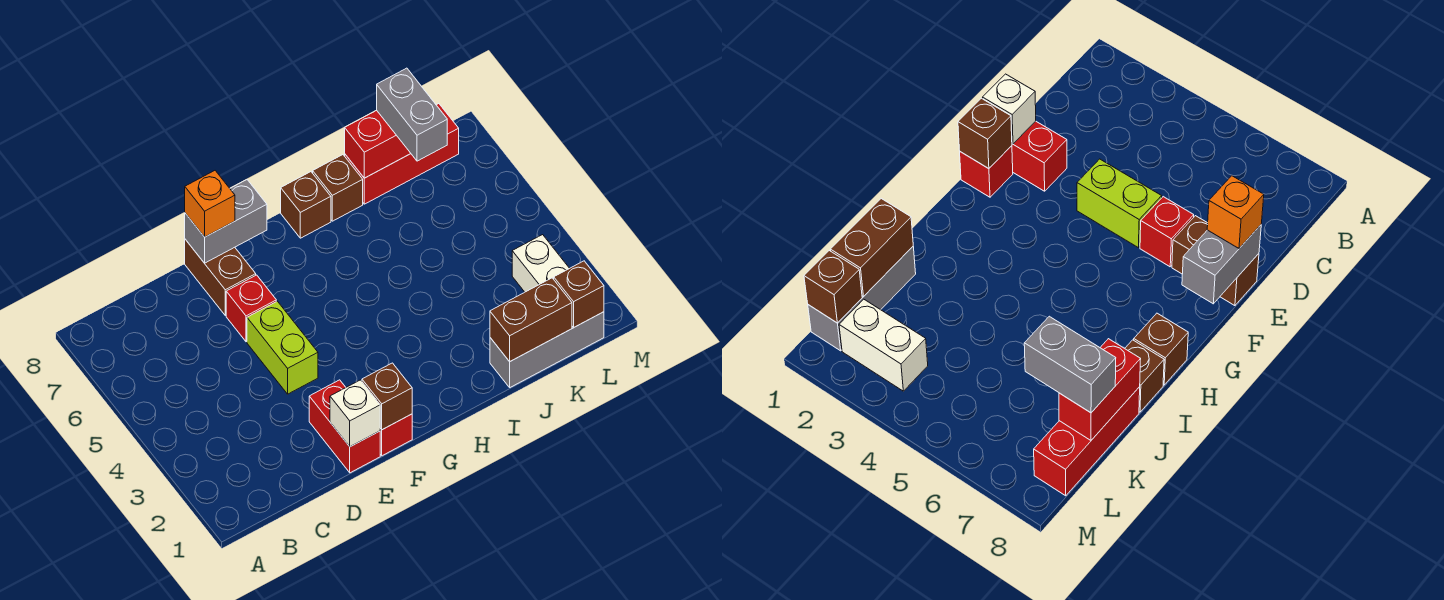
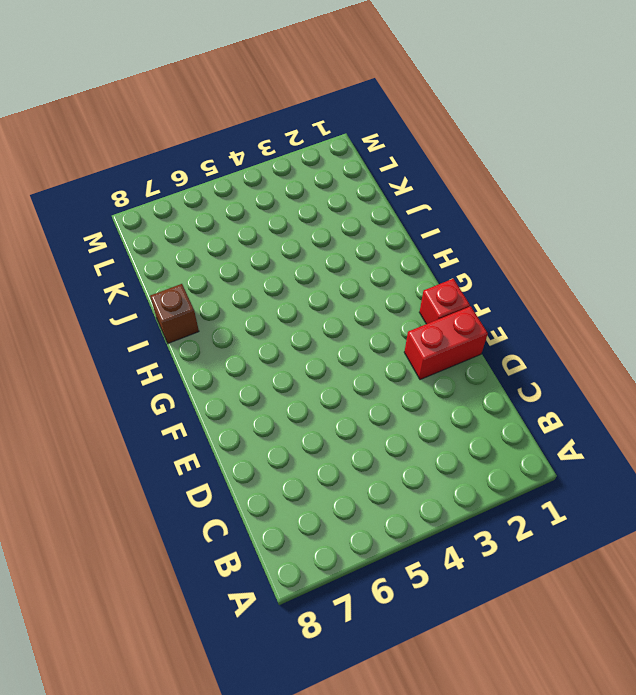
none -> lime 1x2 brick [247,301,318,394]
none -> red 1x1 brick [226,275,276,342]
none -> brown 1x2 brick [185,239,256,315]

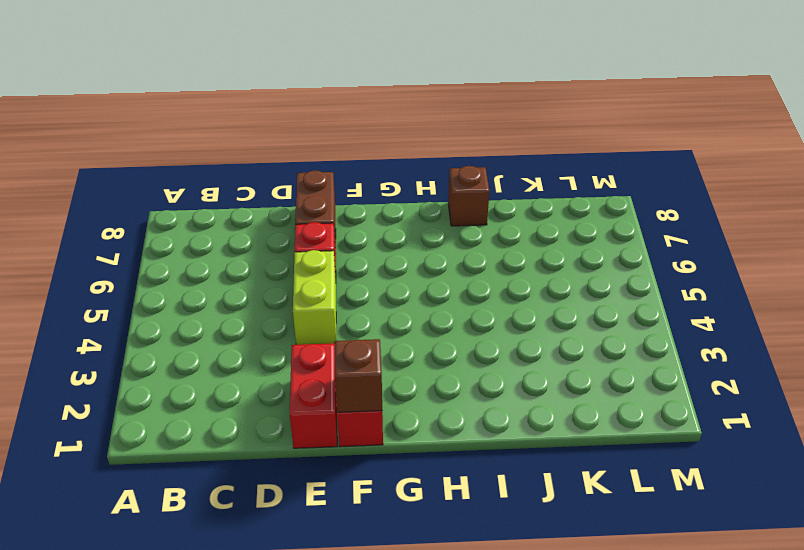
none -> brown 1x1 brick [281,172,331,238]
none -> grey 1x3 brick [490,312,604,387]
none -> red 1x3 brick [345,104,459,204]

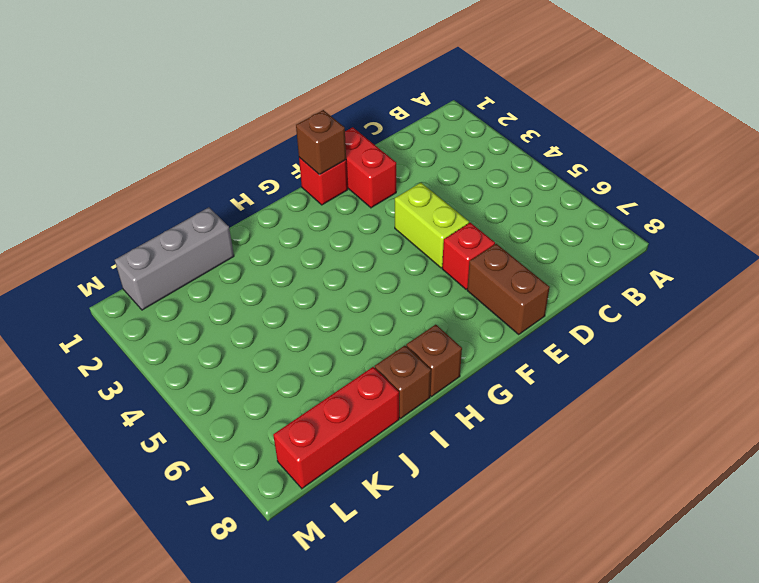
none -> white 1x2 brick [512,235,569,292]
none -> white 1x1 brick [330,380,380,447]
none -> grey 1x2 brick [185,180,267,263]

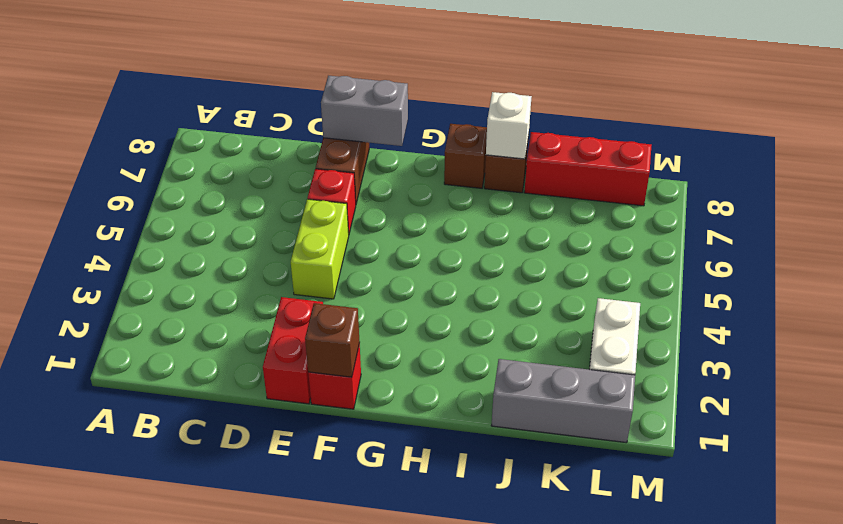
white 1x1 brick [486,92,532,159] -> white 1x1 brick moved to [330,380,380,447]
none -> brown 1x2 brick [490,278,572,362]
none -> red 1x2 brick [345,110,411,178]
none -> brown 1x1 brick [554,261,604,327]

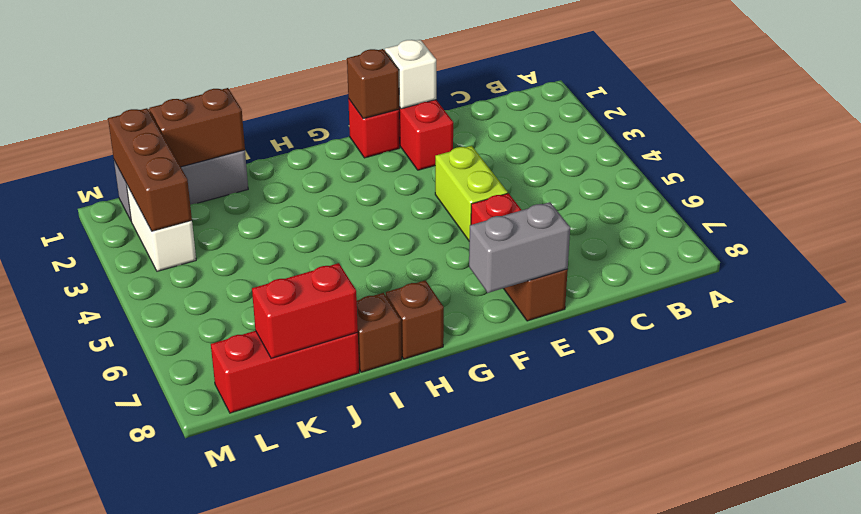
brown 1x3 brick [108,108,192,231] -> brown 1x1 brick [554,261,604,327]
none -> orange 1x1 brick [185,171,235,237]
none -> grey 1x2 brick [377,68,447,161]

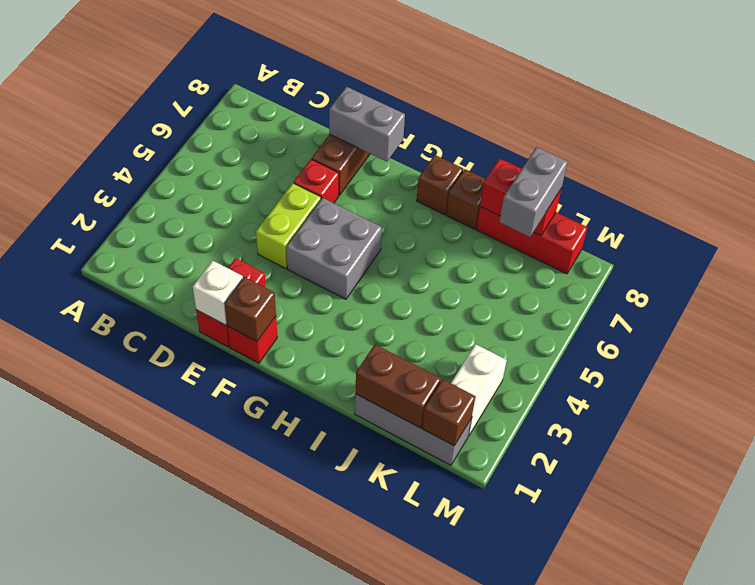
grey 2x2 brick [286,198,382,299] -> none
none -> orange 1x1 brick [185,171,235,237]

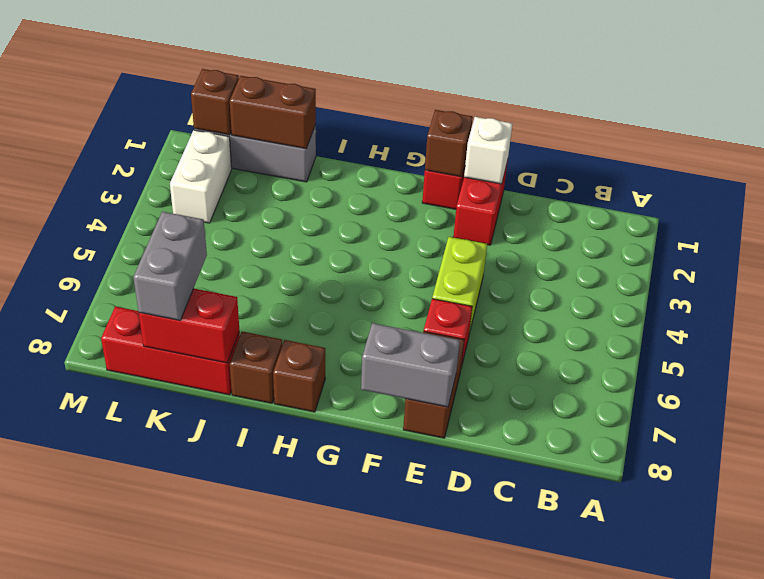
none -> orange 1x1 brick [185,171,235,237]

